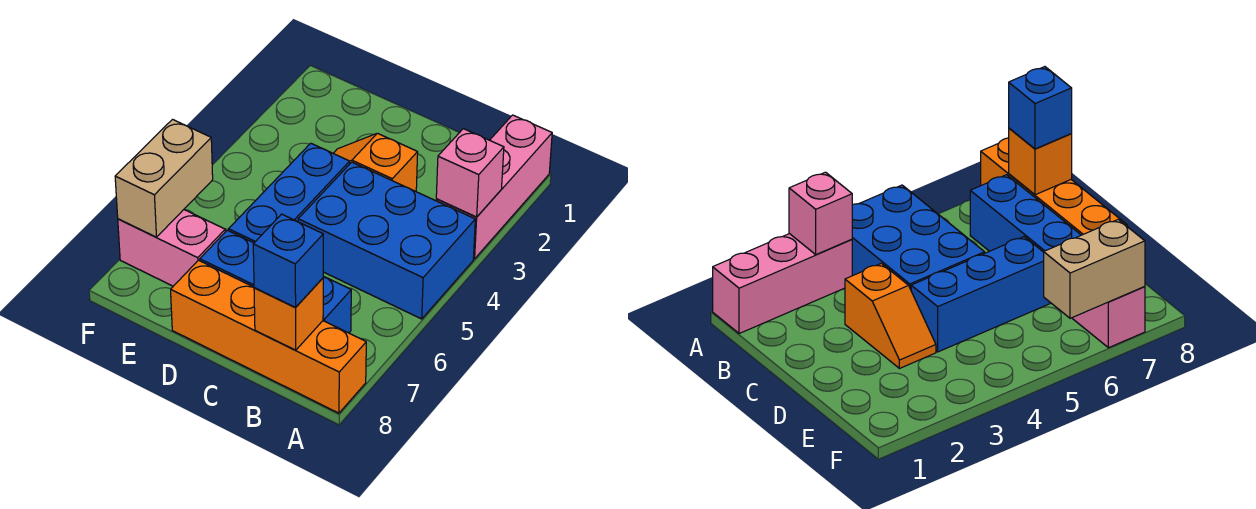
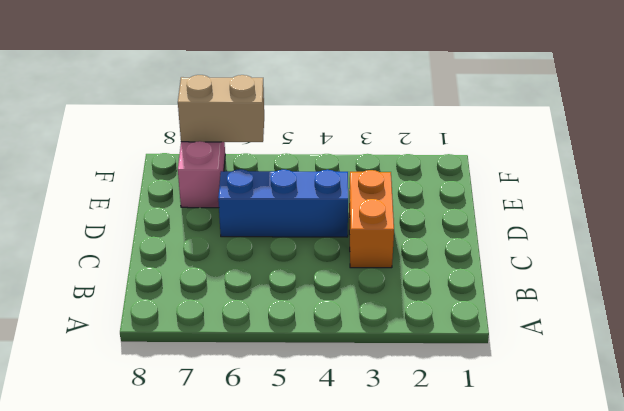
orange 1x2 brick [349,170,394,268] -> orange 1x2 slope [333,133,418,191]
none -> pink 1x3 brick [436,115,552,259]
none -> blue 2x3 brick [298,162,475,319]

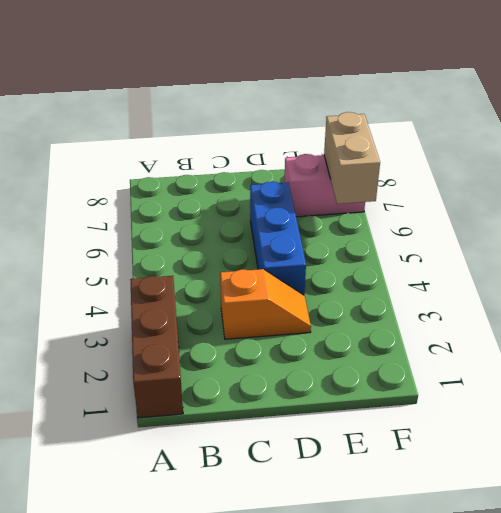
brown 1x3 brick [130,276,183,418] -> pink 1x3 brick [436,115,552,259]
none -> blue 2x3 brick [298,162,475,319]
none -> orange 1x4 brick [171,260,366,413]

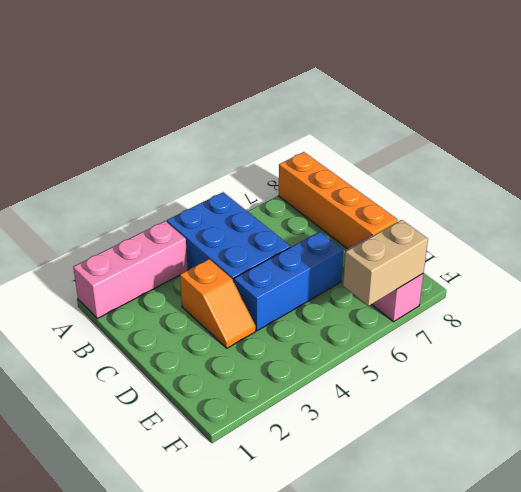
none -> blue 1x3 brick [200,230,351,333]
none -> pink 1x1 brick [436,129,504,217]

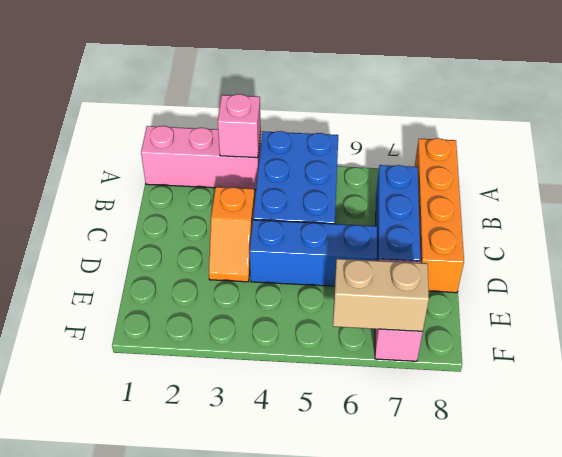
none -> orange 1x1 brick [254,278,323,350]
none -> blue 1x1 brick [253,214,323,308]

